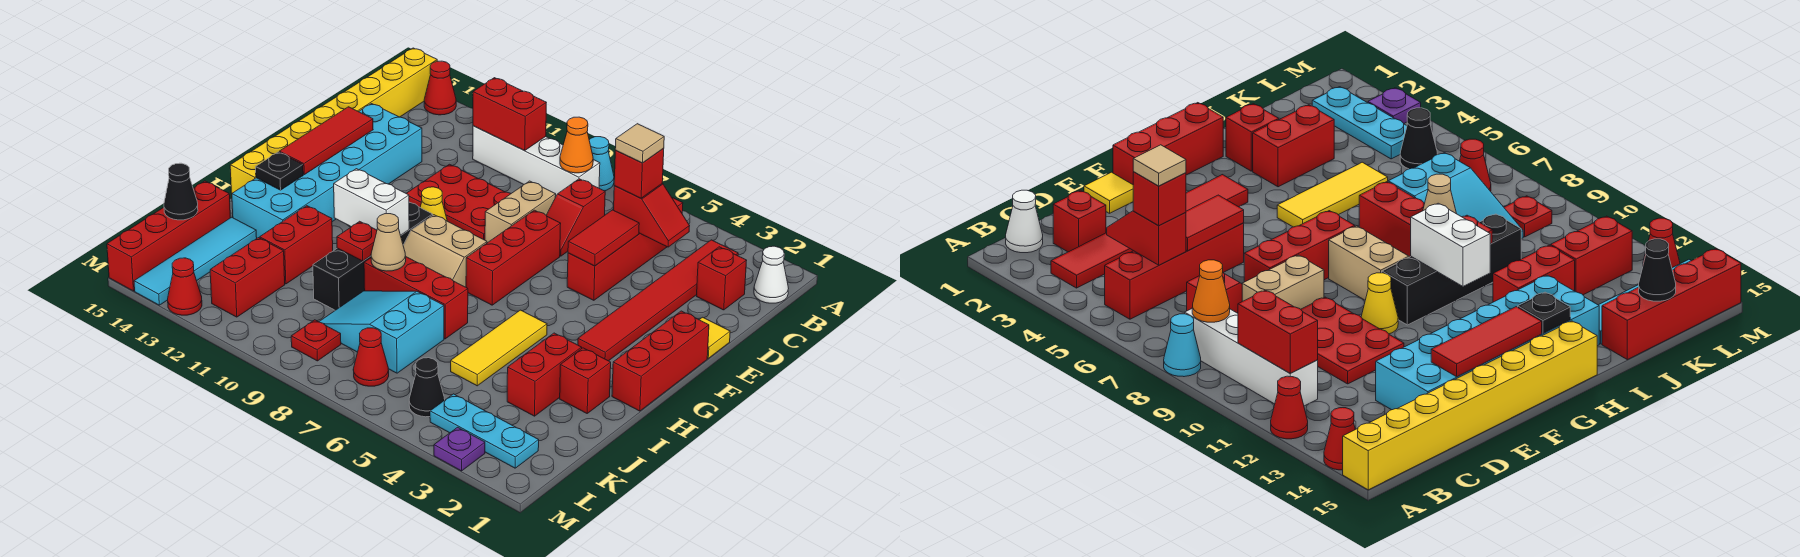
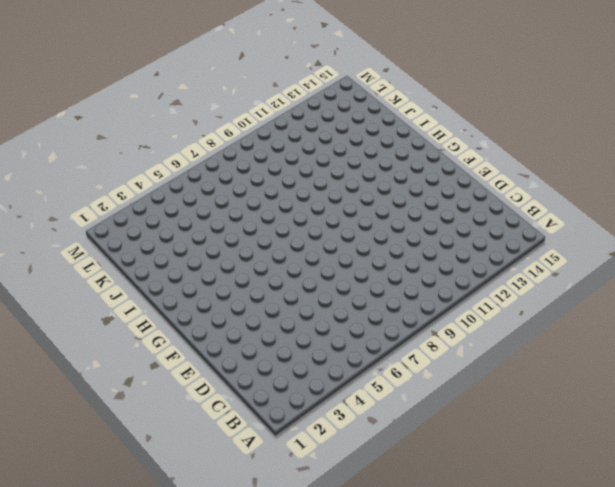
none -> cyan 1x1 cone [589,137,614,191]
none -> red 1x1 cone [1271,376,1308,439]
none -> red 1x1 cone [424,61,456,115]
none -> yellow 1x8 brick [230,48,437,193]

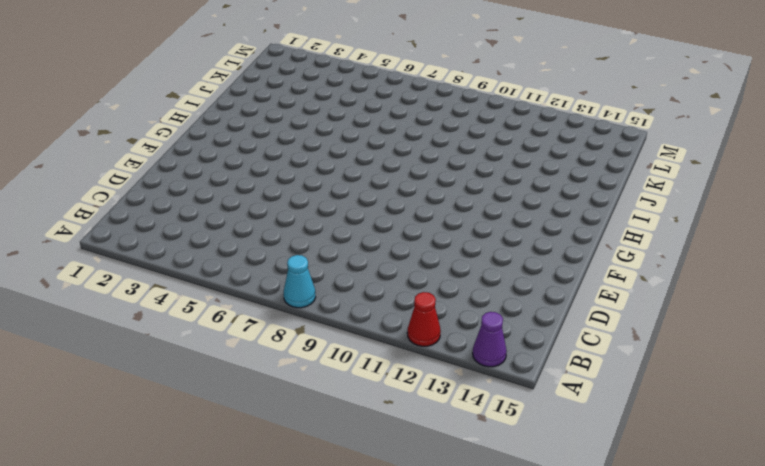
purple 1x1 cone [473,312,507,367] -> red 1x1 cone [424,61,456,115]
none -> yellow 1x8 brick [230,48,437,193]
none -> white 1x1 cone [754,246,789,303]
none -> red 1x6 tile [578,240,738,361]
none -> red 1x4 brick [567,198,683,300]

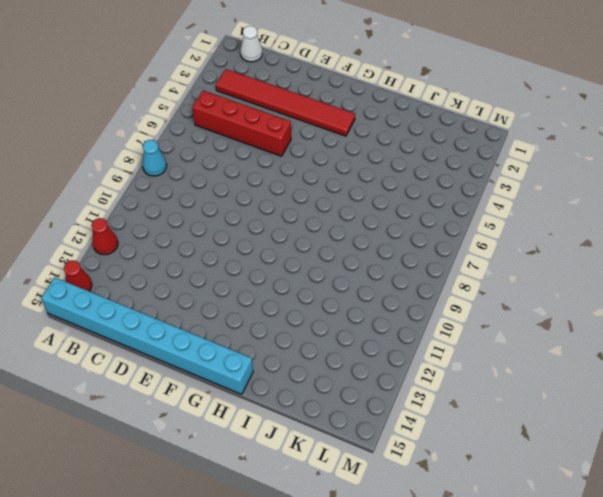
cyan 1x8 brick [41,277,253,394] -> yellow 1x8 brick [230,48,437,193]
none -> white 1x4 brick [473,126,600,197]
none -> red 1x1 brick [697,247,747,310]
none -> red 1x2 slope [546,179,605,256]
none -> tan 1x2 brick [485,181,556,243]

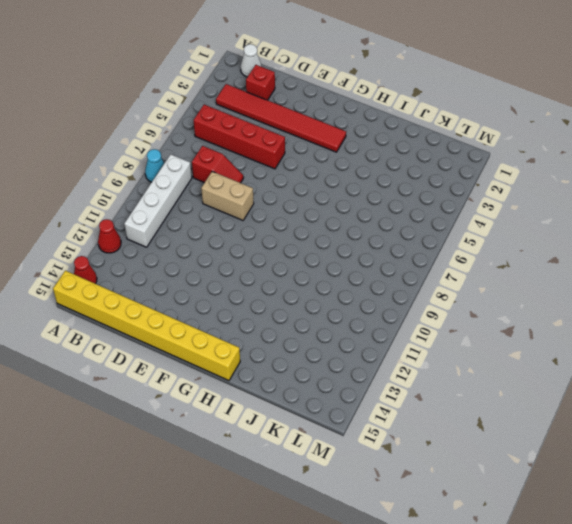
none -> red 2x3 plate [406,164,511,240]
none -> cyan 2x6 brick [232,104,422,238]
none -> yellow 1x1 tile [700,317,730,358]
none -> red 1x3 brick [466,210,561,305]

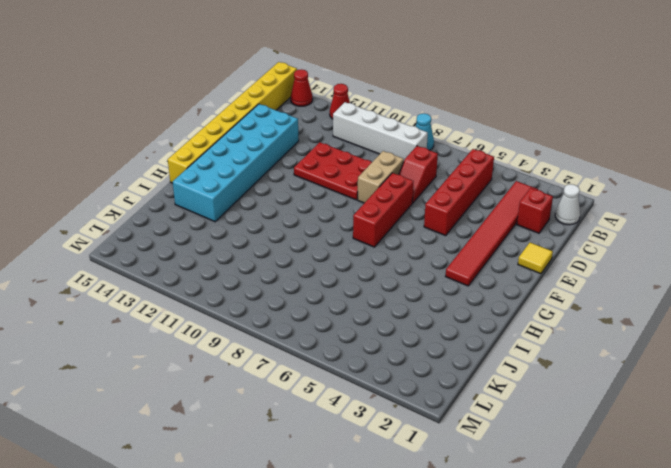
none -> red 1x3 brick [612,311,709,411]
none -> yellow 1x1 cone [420,187,447,221]
none -> tan 2x2 slope [403,215,487,287]
none -> black 1x4 brick [313,202,433,310]

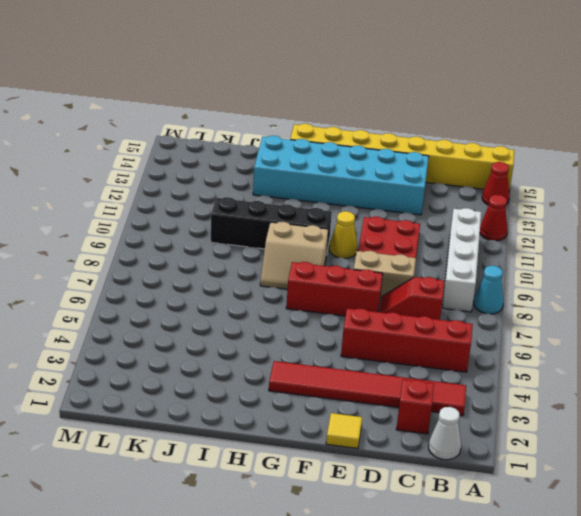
tan 2x2 slope [260,222,328,289] -> tan 2x2 slope turned to [403,215,487,287]
none -> red 1x3 brick [612,311,709,411]
none -> yellow 1x3 tile [451,310,547,386]
none -> red 1x1 brick [560,348,611,413]
none -> red 1x2 brick [507,333,582,416]

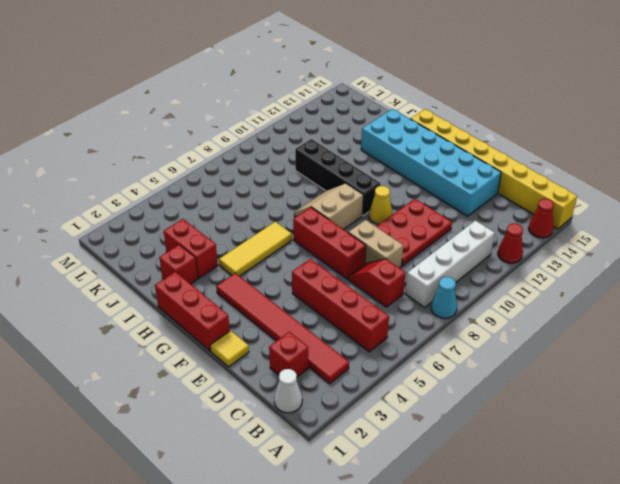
yellow 1x3 tile [219,222,292,276] -> yellow 1x3 tile turned to [451,310,547,386]
none -> red 1x3 brick [364,257,468,339]
none -> red 1x2 brick [260,206,333,284]
none -> cyan 2x3 slope [319,291,444,373]
none -> cyan 1x4 tile [134,217,257,305]

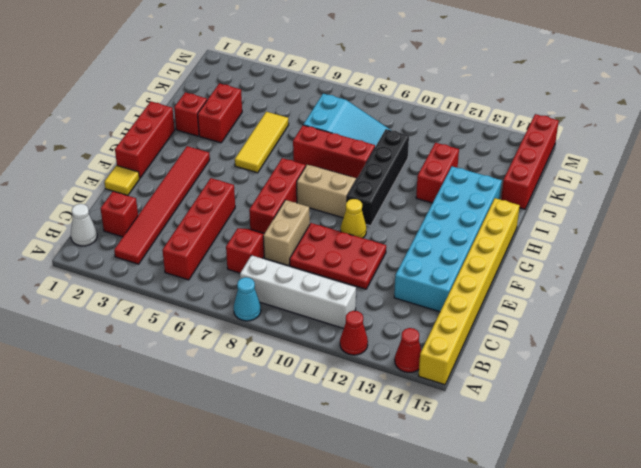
none -> cyan 1x4 tile [134,217,257,305]
none -> red 1x2 brick [210,238,285,317]
none -> cyan 1x3 plate [430,394,539,468]
none -> black 1x1 cone [409,358,445,417]

